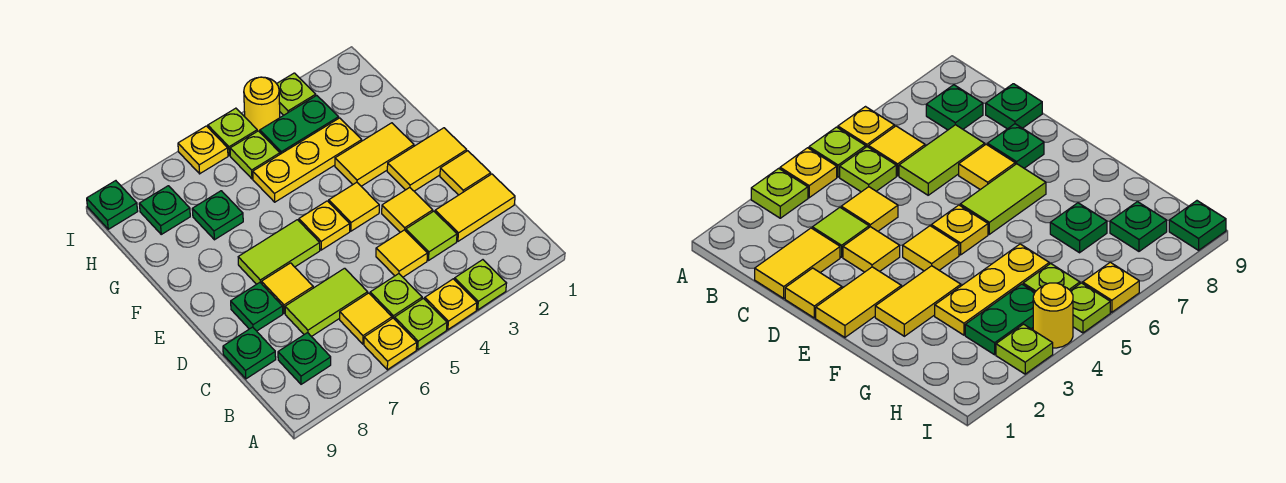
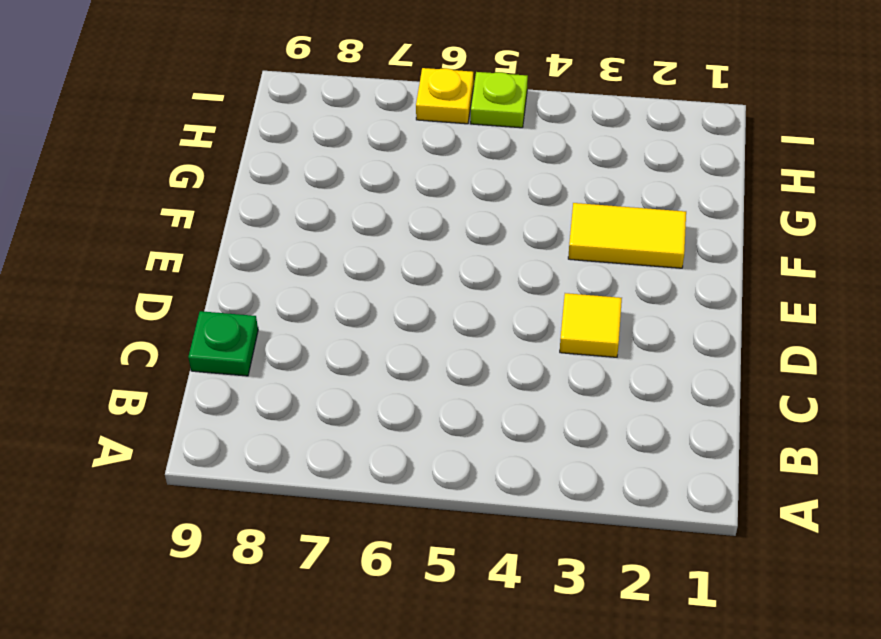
none -> lime 1x1 plate [455,260,507,310]
none -> yellow 1x1 plate [425,279,477,330]
none -> lime 1x1 plate [395,298,447,349]
none -> yellow 1x1 plate [364,318,417,370]

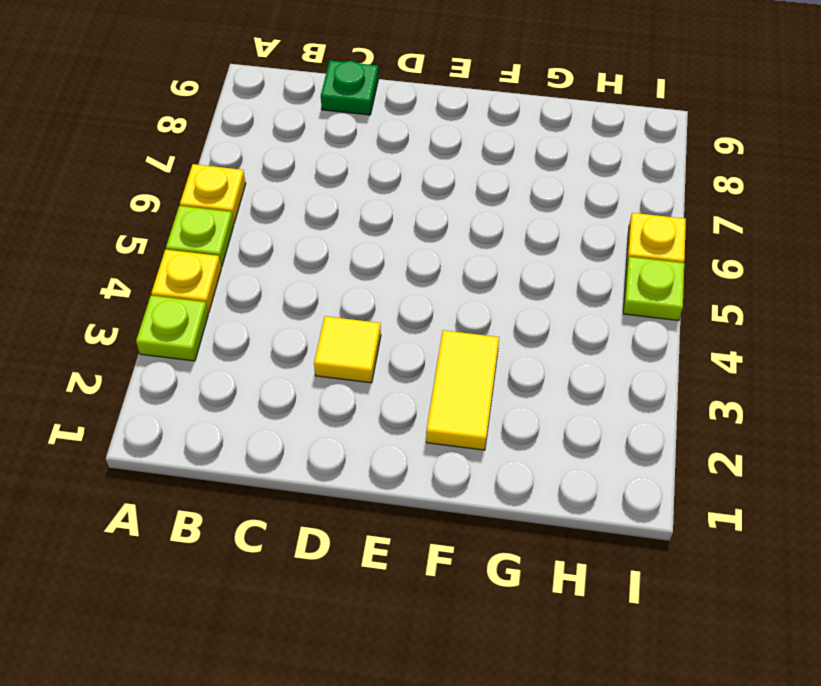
none -> lime 1x1 plate [370,274,422,319]
none -> yellow 1x1 tile [340,293,392,344]
none -> green 1x1 plate [278,333,331,384]
none -> yellow 1x2 tile [435,174,515,241]

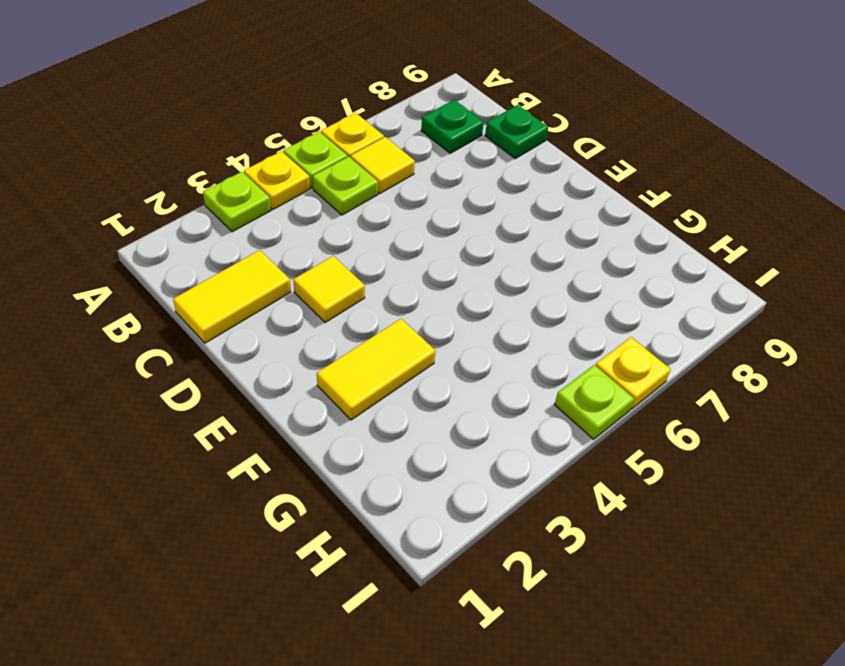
none -> lime 1x1 tile [406,211,457,260]
none -> yellow 1x1 tile [376,230,428,277]
none -> lime 1x2 tile [285,268,368,337]
none -> yellow 1x1 tile [440,151,491,195]

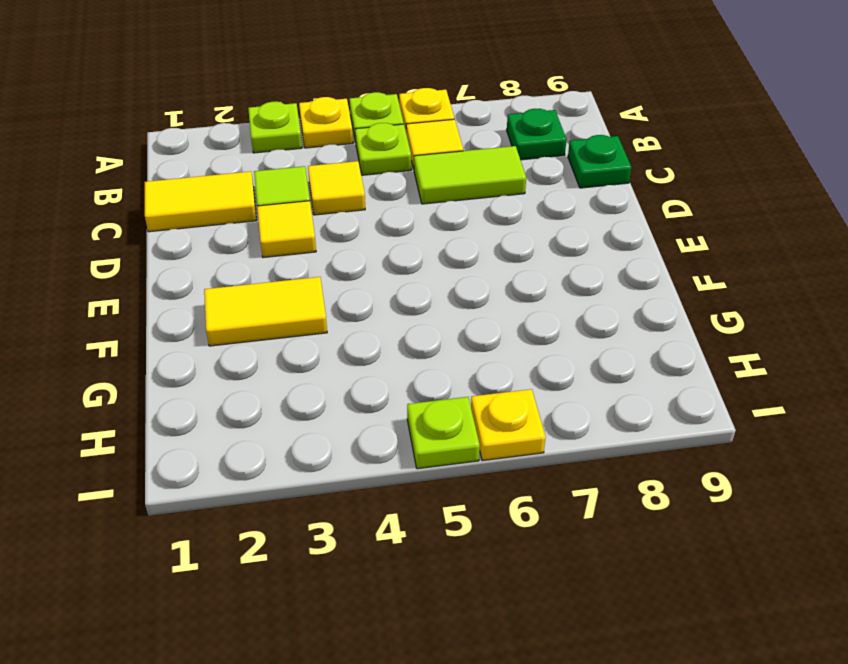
none -> yellow 1x1 tile [440,151,491,195]
none -> yellow 1x1 tile [262,263,313,313]
none -> green 1x1 plate [231,283,283,331]
none -> yellow 1x2 tile [387,128,467,191]

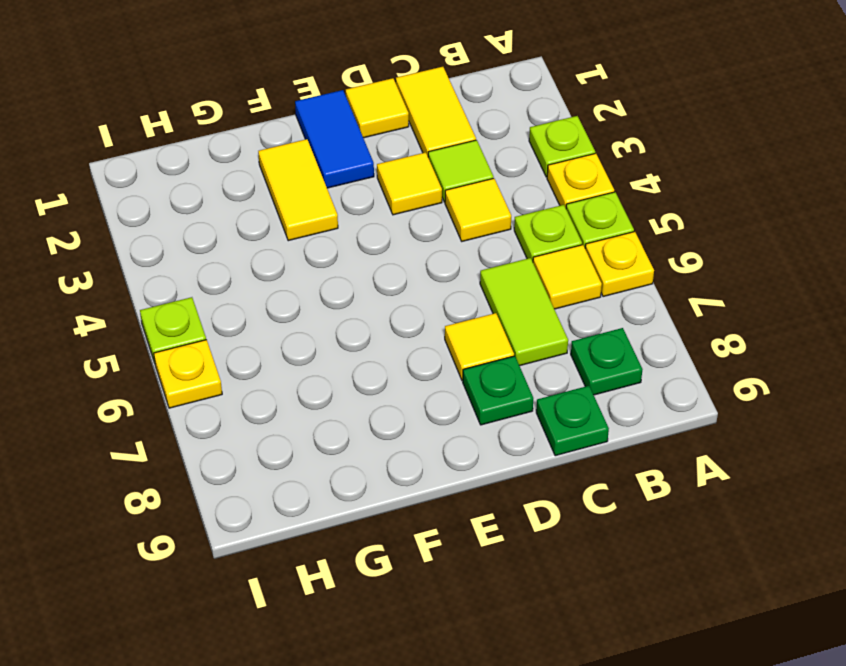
blue 1x2 tile [295,90,374,188] -> yellow 1x2 tile [387,128,467,191]
none -> yellow 1x1 tile [329,182,379,231]
none -> yellow 1x1 plate [299,201,350,250]
none -> lime 1x2 tile [238,220,320,284]
none -> yellow 1x3 plate [253,118,362,202]

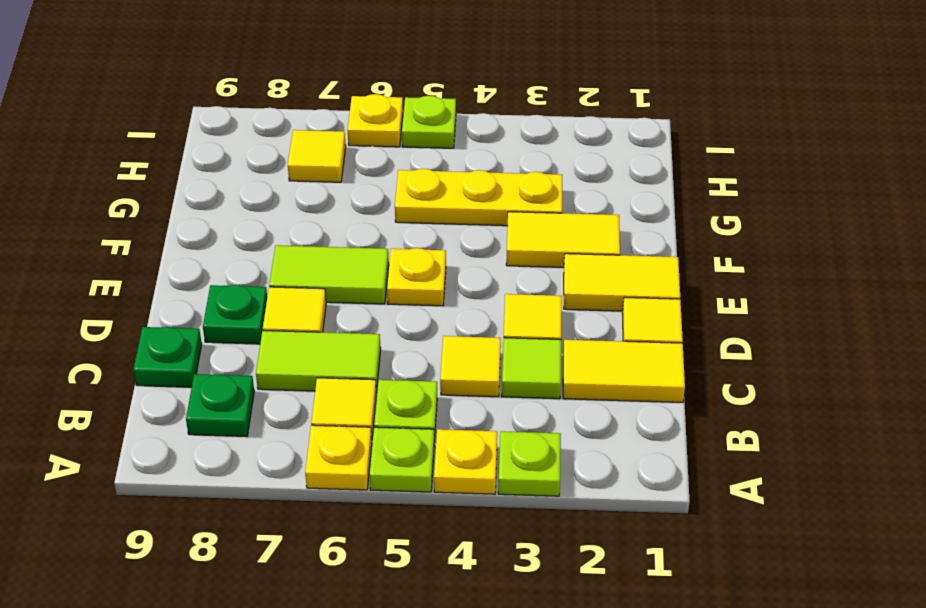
yellow 1x1 tile [288,130,346,182] -> yellow 1x1 tile moved to [329,182,379,231]
none -> green 1x1 plate [192,191,243,240]
none -> green 1x2 plate [260,95,339,154]
none -> lime 1x1 plate [230,131,280,179]
none -> green 1x1 plate [139,186,190,234]

